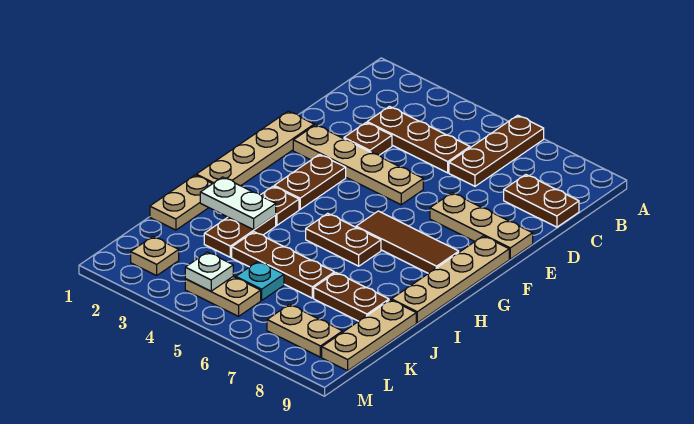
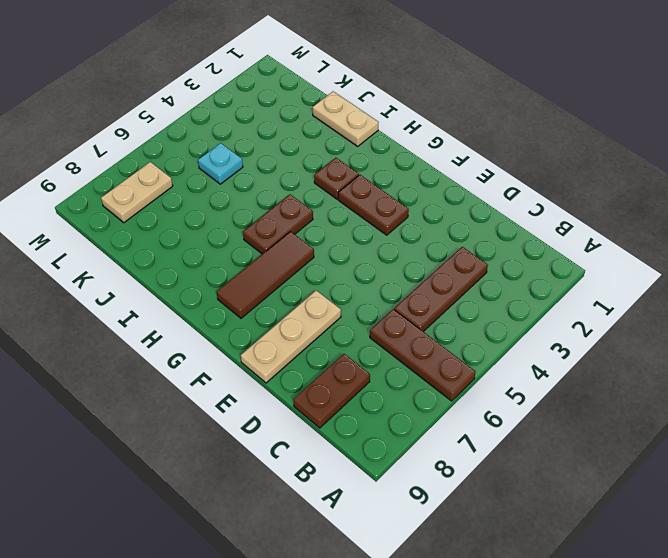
none -> brown 1x1 plate [344,123,392,155]
none -> tan 1x4 plate [196,111,314,186]
none -> tan 1x4 plate [293,125,423,205]

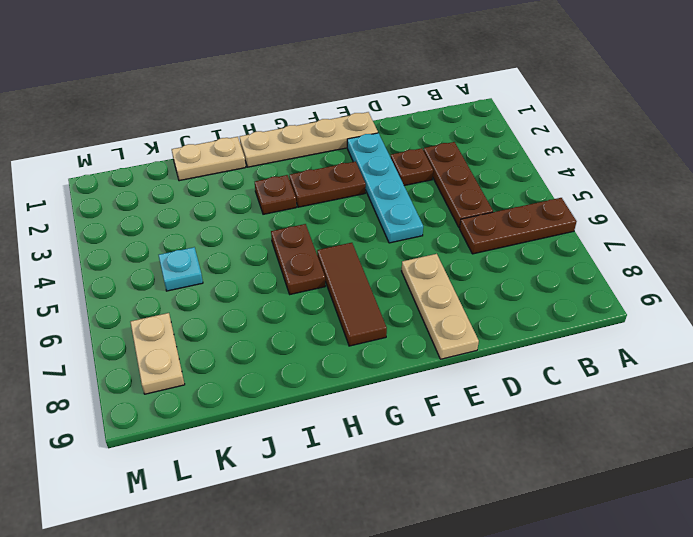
cyan 1x4 plate [347,133,423,243] -> tan 1x4 plate [293,125,423,205]
none -> brown 1x2 plate [504,175,579,227]
none -> tan 1x4 plate [391,236,509,323]
none -> brown 1x2 plate [204,215,276,257]

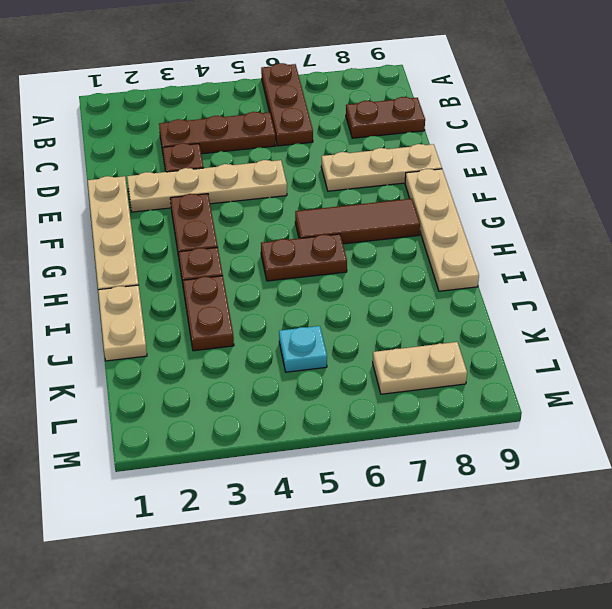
none -> brown 1x3 plate [232,232,334,298]
none -> brown 1x2 plate [314,273,389,321]
none -> tan 1x3 plate [322,300,416,371]

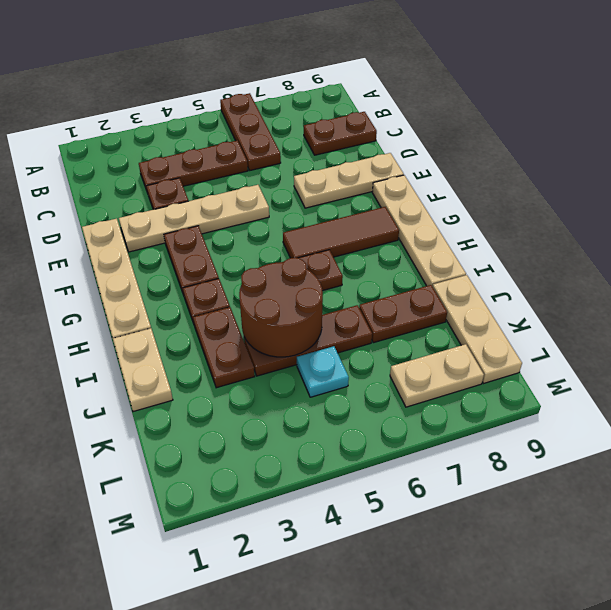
brown 2x2 round brick [239,258,323,357] -> none
none -> tan 1x1 plate [131,237,179,276]
none -> tan 1x2 plate [185,277,261,316]
none -> white 1x2 plate [200,177,276,230]

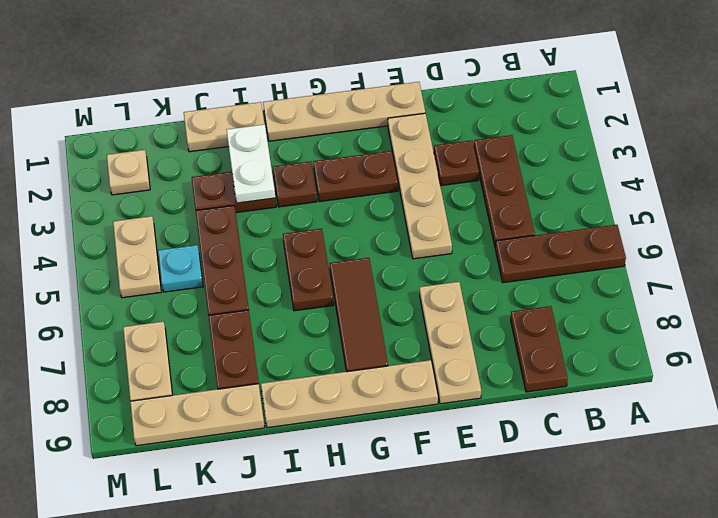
none -> white 1x1 plate [185,252,233,291]

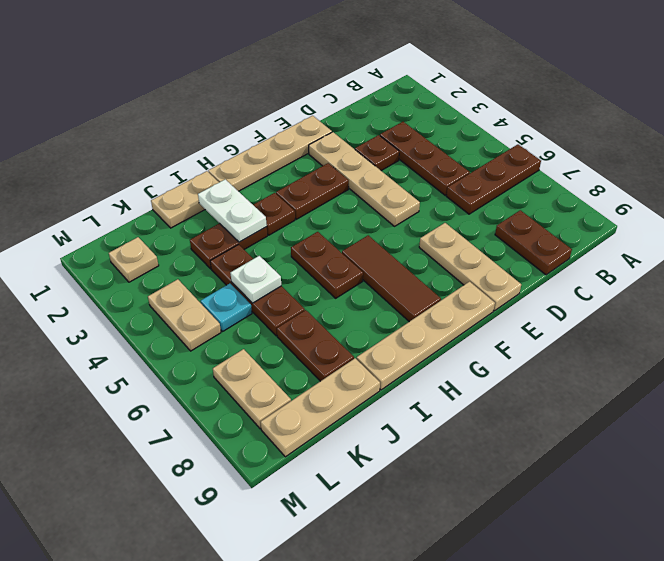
white 1x1 plate [230,256,281,303] -> white 1x1 plate moved to [185,252,233,291]

